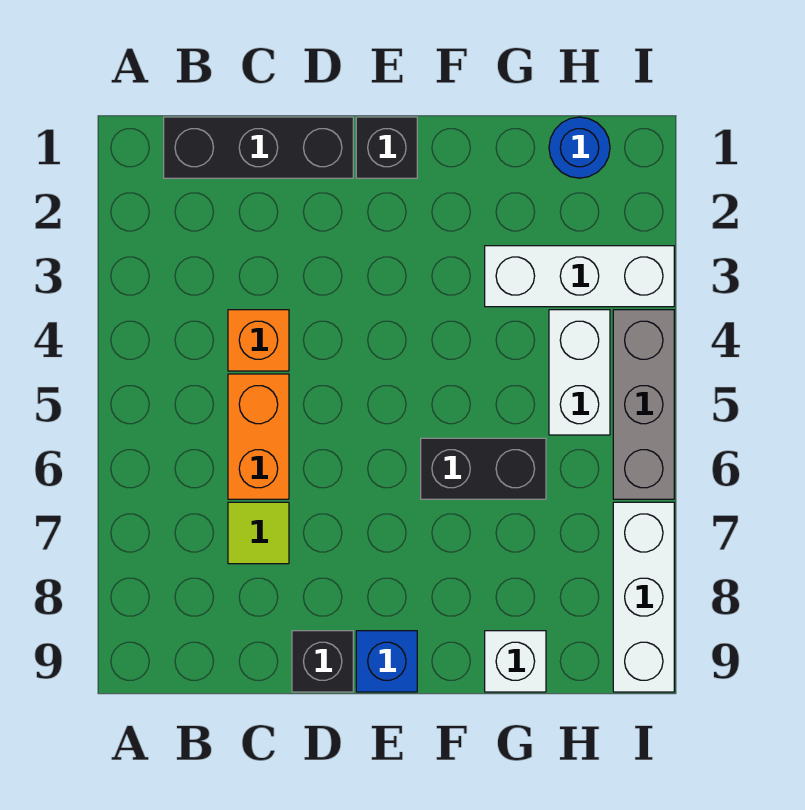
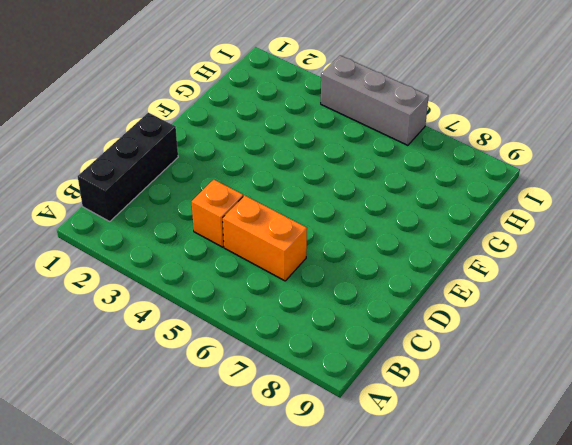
none -> lime 1x1 tile [228,502,289,564]
none -> black 1x1 brick [292,631,353,692]
none -> black 1x1 brick [356,117,417,178]

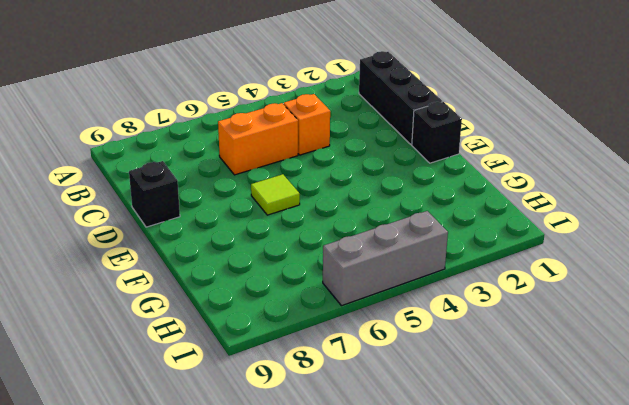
lime 1x1 tile [251,174,300,215] -> lime 1x1 tile moved to [228,502,289,564]
none -> blue 1x1 brick [356,631,417,692]
none -> black 1x2 brick [421,438,546,499]
none -> white 1x3 brick [485,246,674,307]

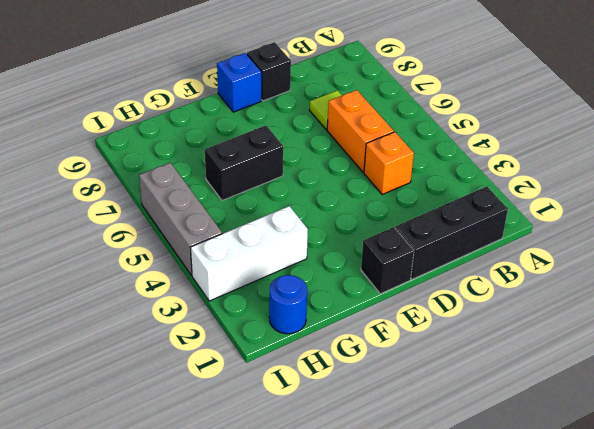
none -> white 1x1 brick [485,631,546,692]
none -> white 1x2 brick [549,310,610,435]
none -> white 1x3 brick [613,502,674,692]

